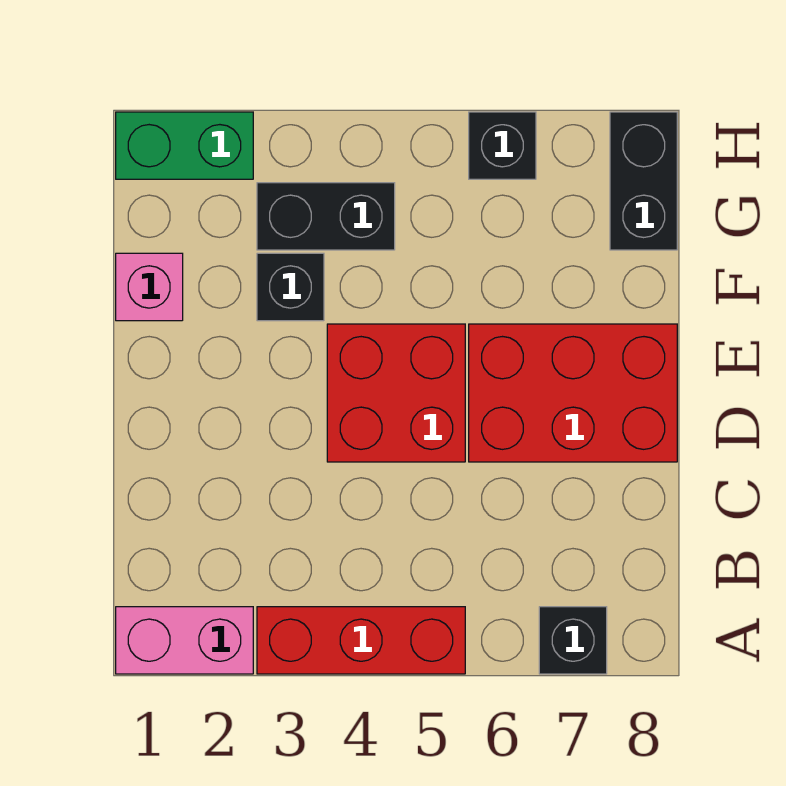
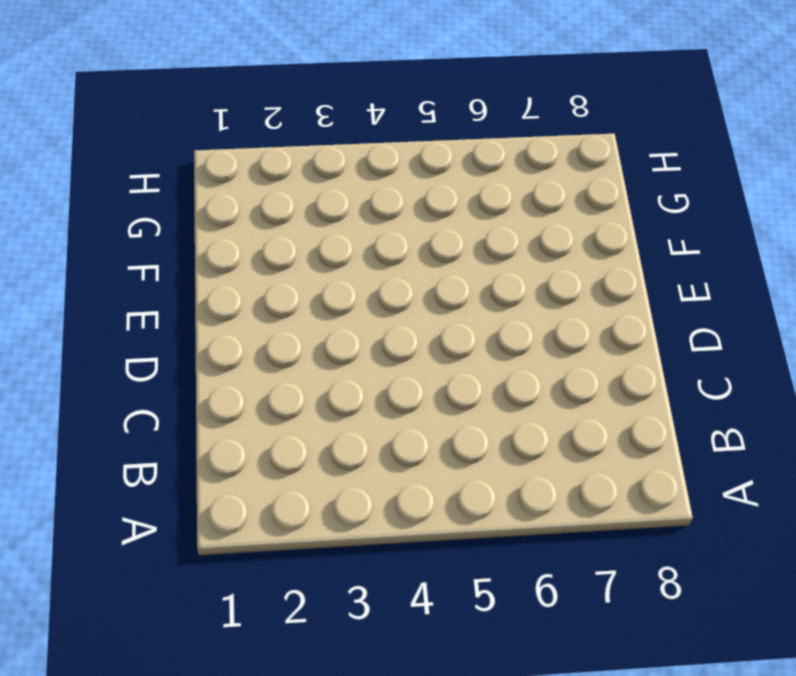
none -> pink 1x2 brick [116,607,253,674]
none -> red 1x3 brick [257,607,465,674]

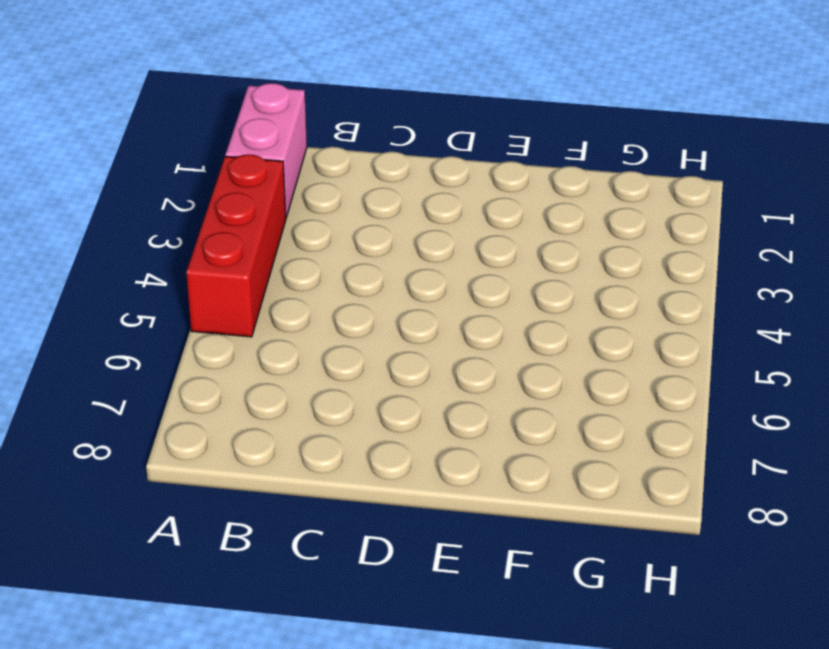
none -> black 1x1 brick [539,607,607,674]
none -> red 2x2 brick [327,324,465,462]

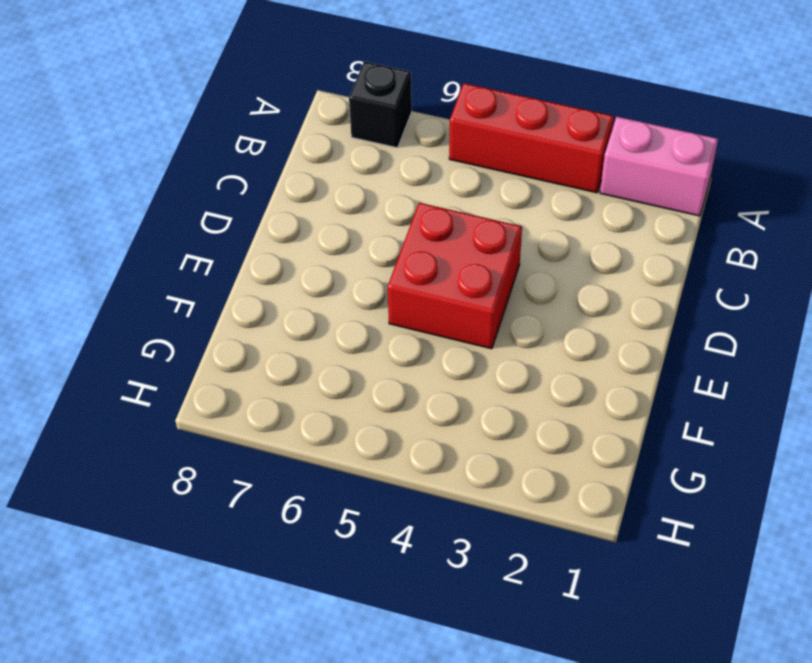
none -> red 2x3 brick [469,324,677,462]
none -> pink 1x1 brick [116,253,183,321]

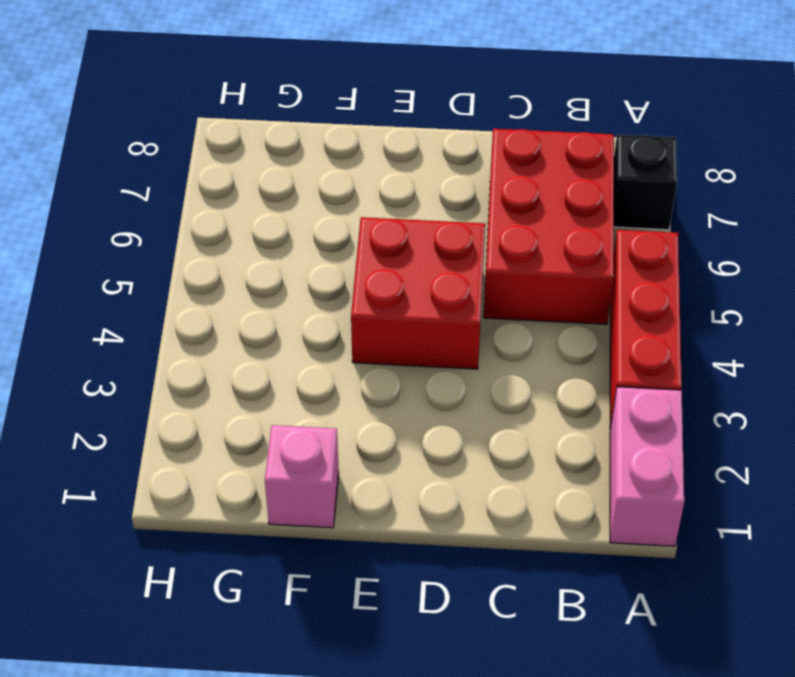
red 2x3 brick [484,129,614,324] -> red 2x3 brick moved to [469,324,677,462]
none -> black 1x1 brick [257,253,324,321]
none -> black 1x2 brick [257,183,395,250]

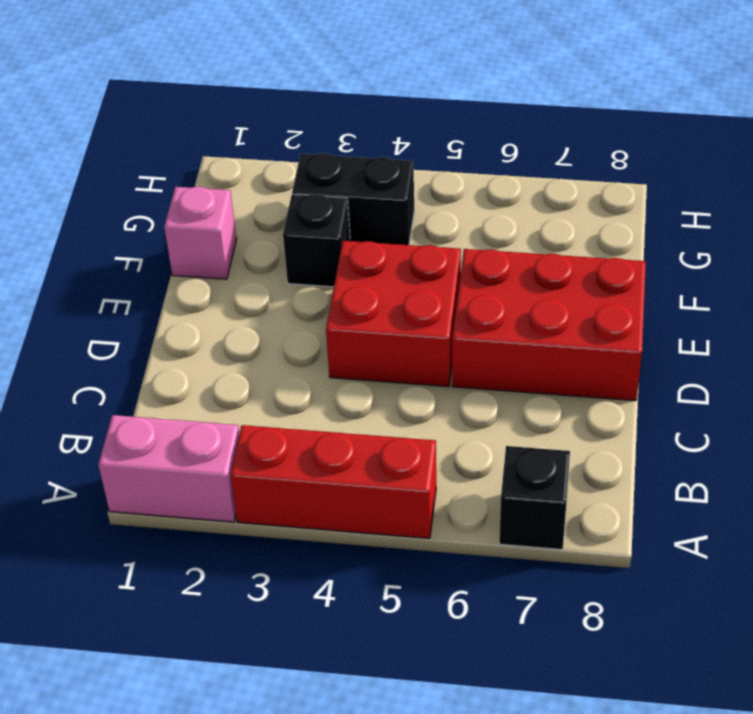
none -> black 1x2 brick [610,112,677,250]
none -> green 1x2 brick [116,112,253,179]

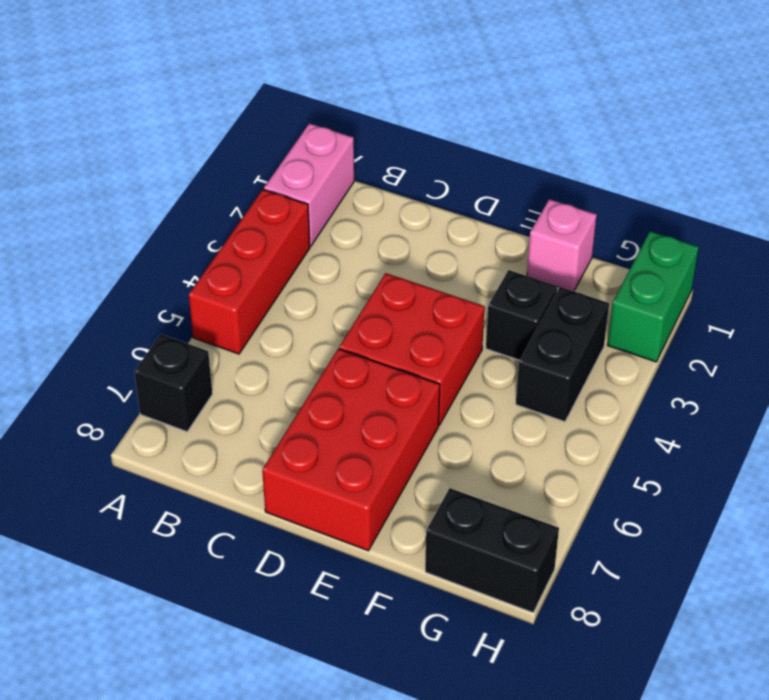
none -> black 1x1 brick [469,112,536,179]

